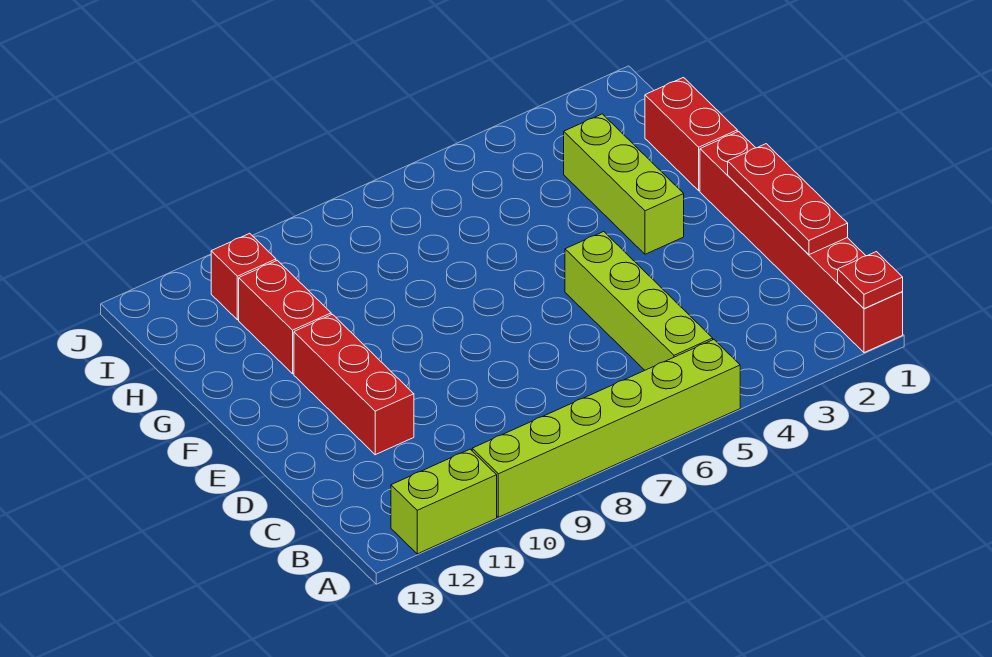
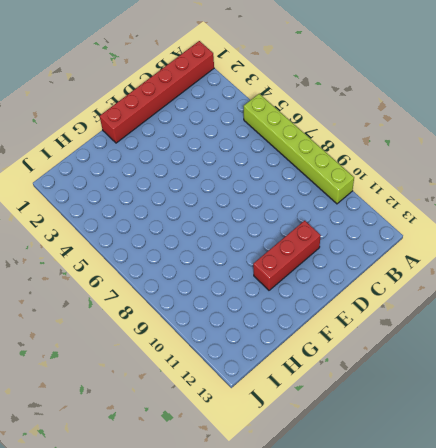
none -> lime 1x2 brick [391,449,497,554]
none -> lime 1x4 brick [565,232,713,370]

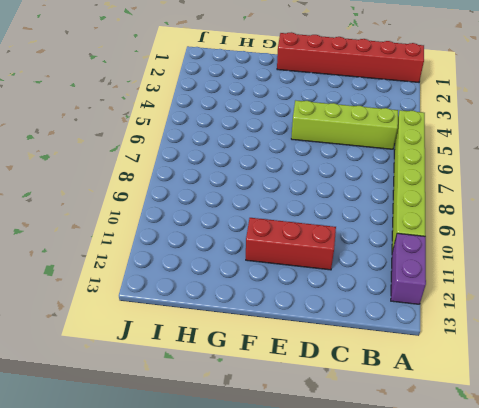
purple 1x2 brick [391,233,426,304] -> lime 1x2 brick [391,449,497,554]
none -> lime 1x3 brick [564,114,684,254]
none -> red 1x2 brick [645,78,737,191]

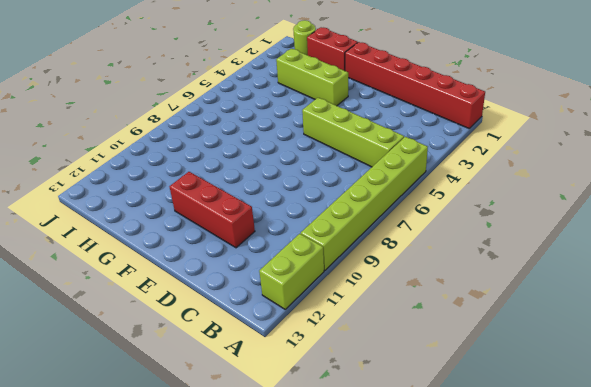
lime 1x1 round brick [293,20,316,55] -> none
none -> red 1x2 brick [239,260,331,374]
none -> red 1x1 brick [211,233,276,320]

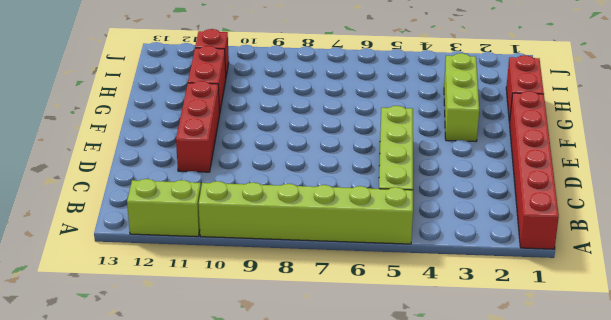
none -> red 1x1 plate [838,252,903,309]
none -> red 1x3 plate [728,144,848,255]

